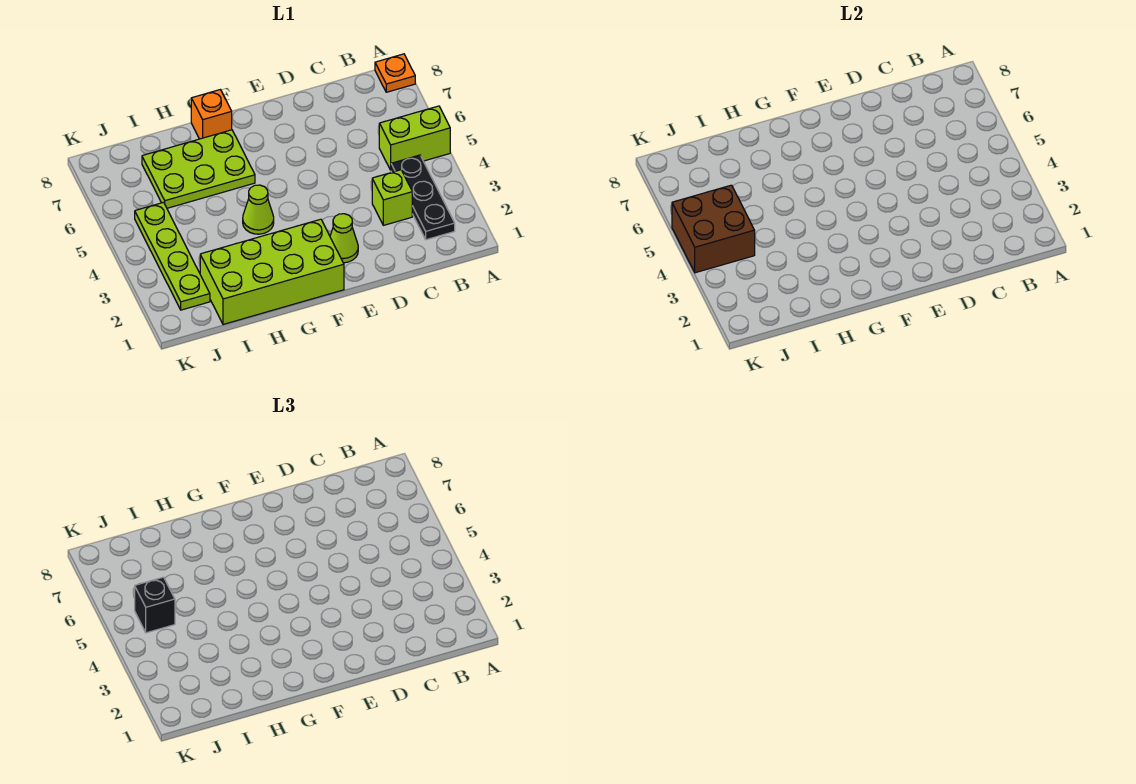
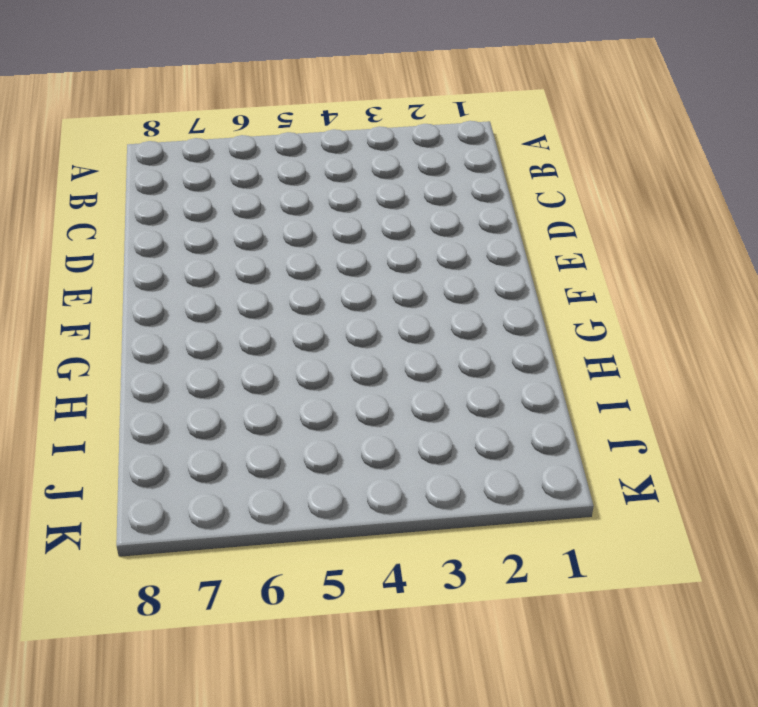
none -> lime 1x2 brick [379,106,450,170]
none -> orange 1x1 plate [375,54,415,92]
none -> black 1x3 plate [391,155,455,240]

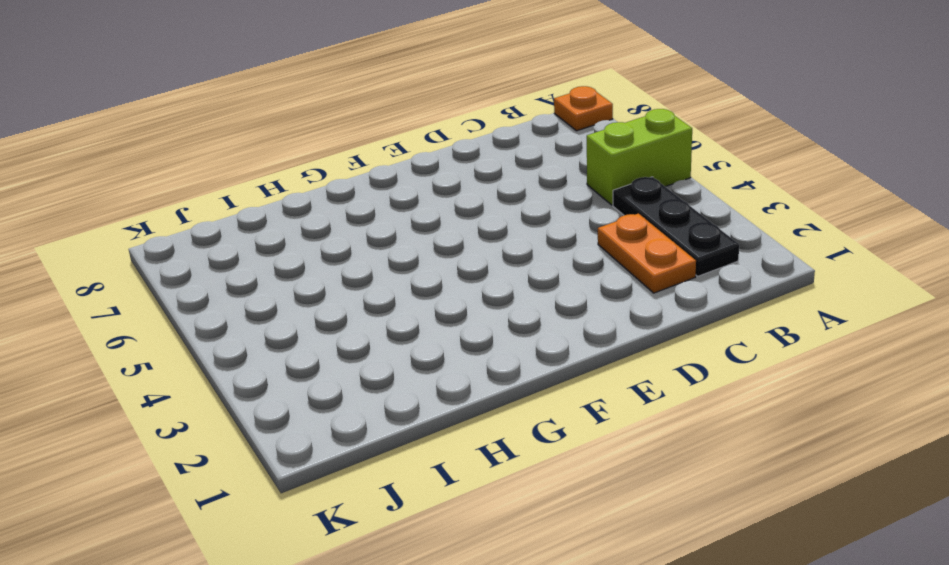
orange 1x2 plate [598,214,696,293] -> lime 1x1 brick [372,170,412,225]
none -> lime 1x1 cone [330,214,358,263]
none -> lime 2x4 brick [200,219,344,324]
none -> lime 1x1 cone [243,185,274,234]

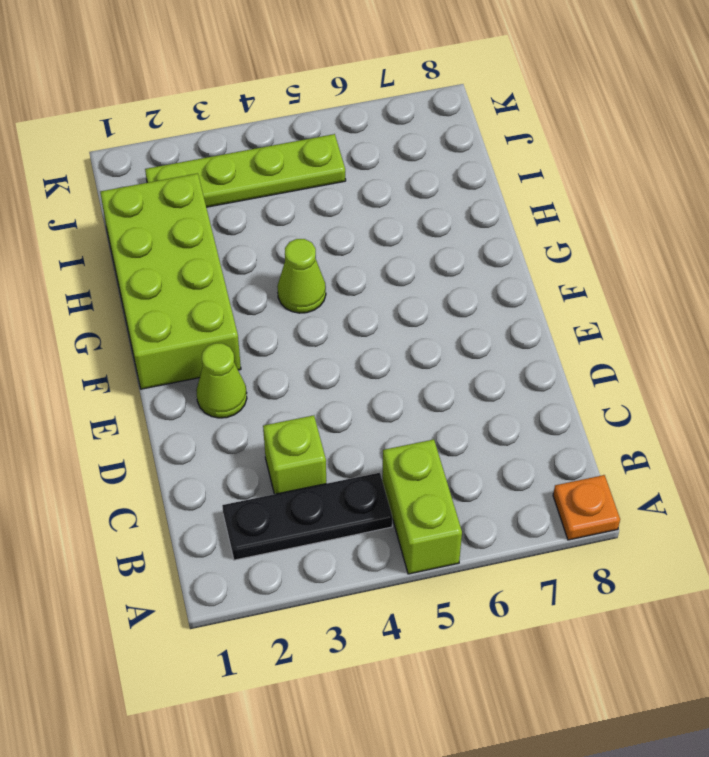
none -> lime 2x3 plate [142,130,255,208]
none -> orange 1x1 brick [191,90,232,139]
none -> brown 2x2 brick [672,185,755,273]

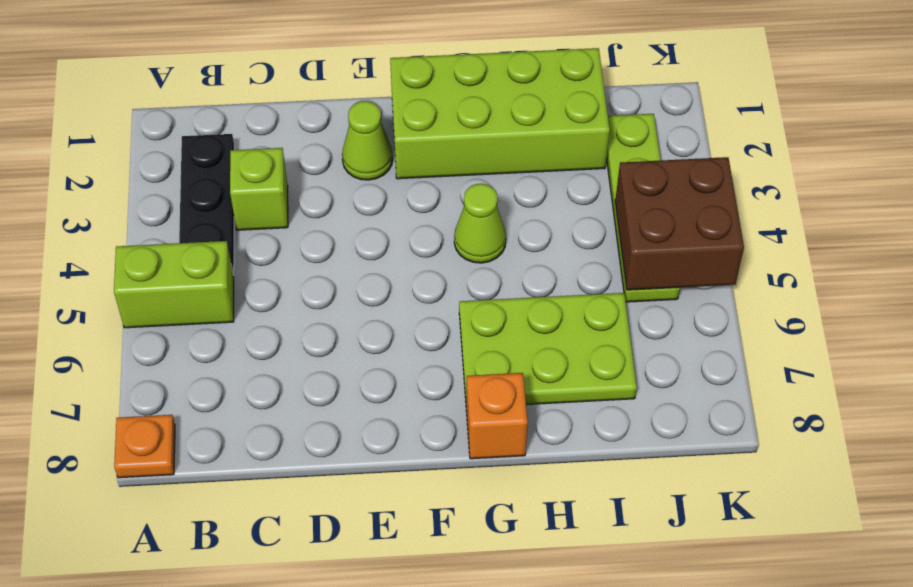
none -> black 1x1 brick [135,577,175,633]

